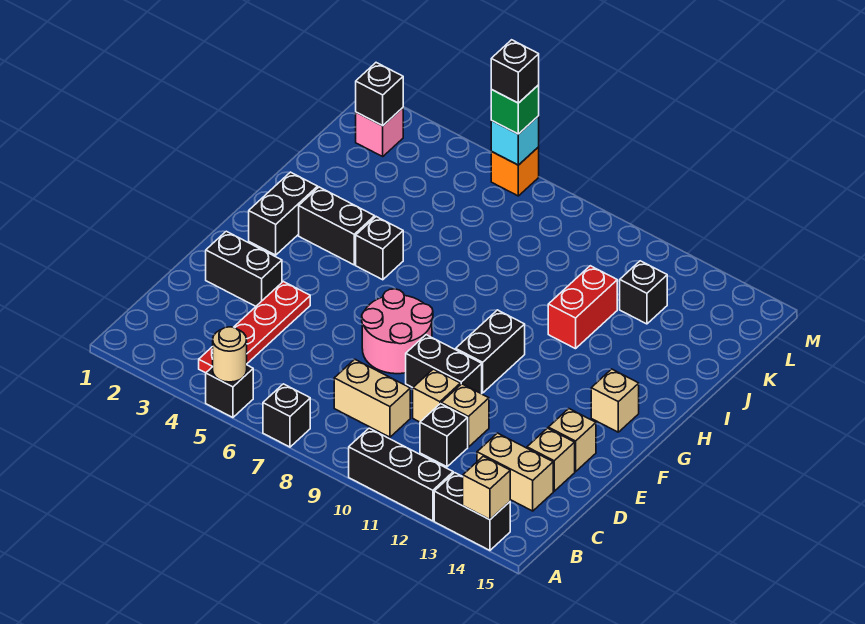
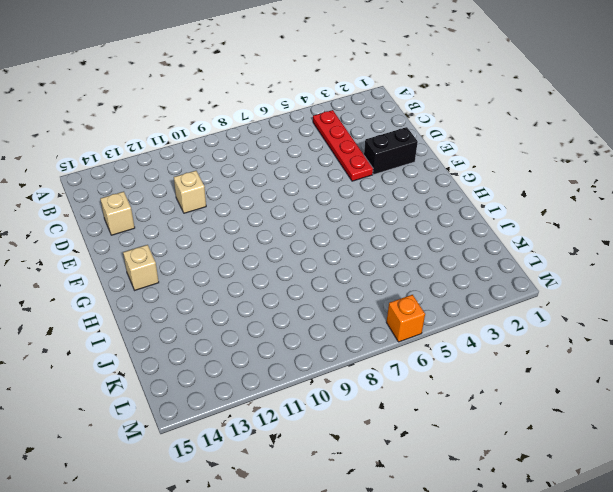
none -> black 1x1 brick [206,365,253,418]
none -> black 1x1 brick [263,384,310,447]
none -> black 1x3 brick [349,428,453,521]
none -> black 1x2 brick [434,473,510,550]

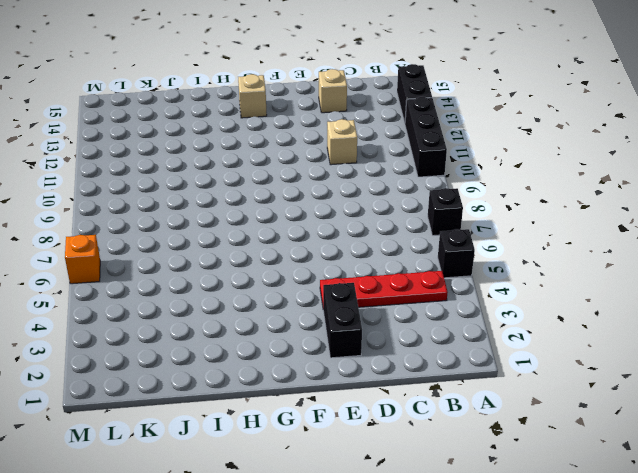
none -> tan 1x2 brick [334,359,410,437]
none -> black 1x1 brick [420,404,468,467]
none -> tan 1x2 brick [477,433,553,511]
none -> tan 1x1 brick [413,369,460,422]

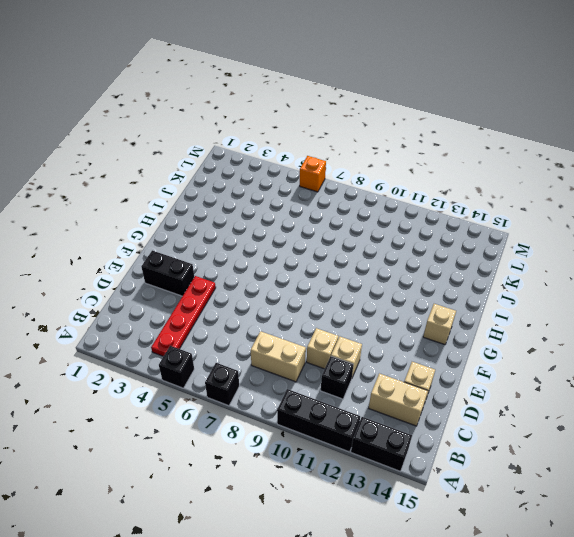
none -> pink 2x2 round brick [362,289,433,374]
none -> black 1x2 brick [406,335,482,394]
none -> tan 1x1 brick [548,409,596,472]
none -> black 1x2 brick [456,310,525,393]

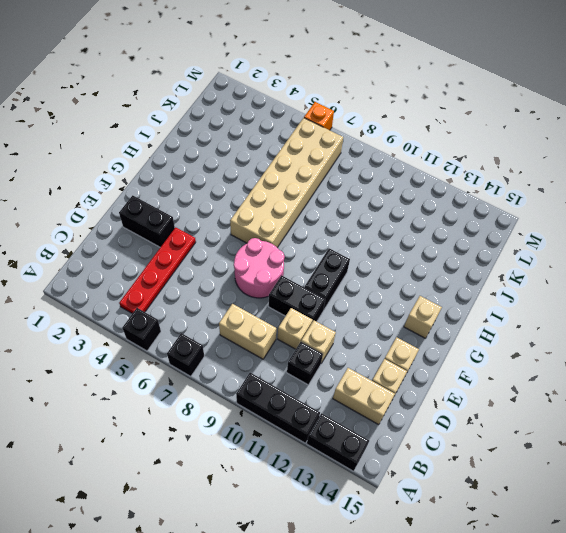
tan 2x6 brick [230,118,343,248] -> none
none -> black 1x2 brick [249,172,318,255]
none -> black 1x2 brick [299,187,375,265]
none -> black 1x1 brick [356,217,403,280]
none -> red 1x2 brick [548,266,617,349]

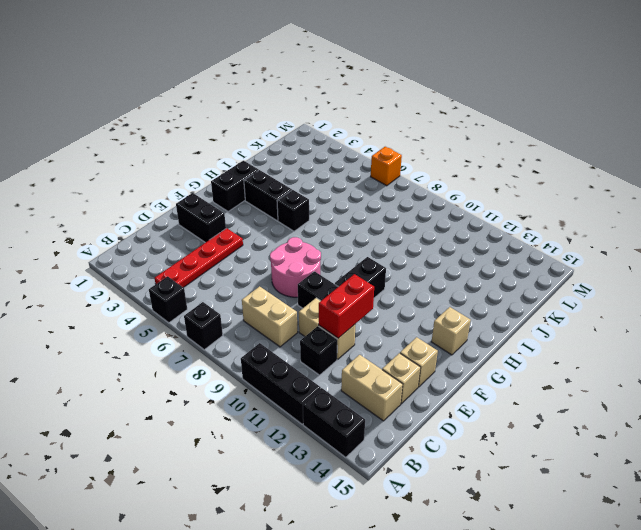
red 1x2 brick [319,274,374,338] -> red 1x2 brick moved to [548,266,617,349]
none -> black 1x1 brick [620,261,667,324]
none -> pink 1x1 brick [356,108,403,156]
none -> tan 1x1 round brick [213,327,247,382]
none -> tan 1x1 brick [463,456,510,520]

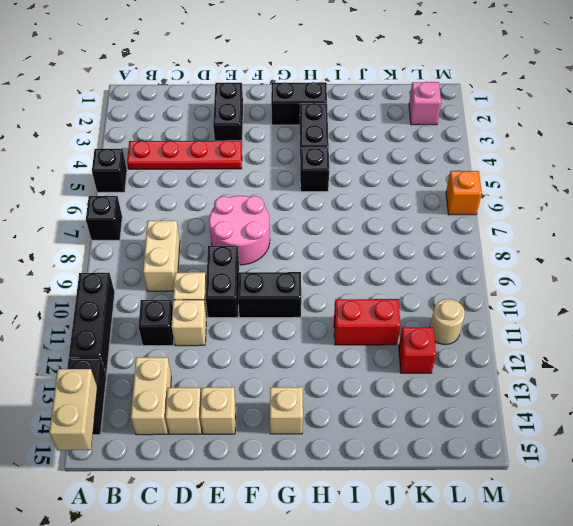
tan 1x2 brick [49,369,97,450] -> tan 1x1 brick [463,456,510,520]
red 1x1 brick [399,327,436,373] -> black 1x1 brick [620,261,667,324]
tan 1x1 round brick [430,299,465,345] -> tan 1x1 round brick moved to [213,327,247,382]
none -> black 1x1 brick [356,63,403,126]
none -> cyan 1x1 brick [491,116,539,165]
none -> green 1x1 brick [491,85,539,134]
none -> black 1x1 brick [491,40,539,103]

